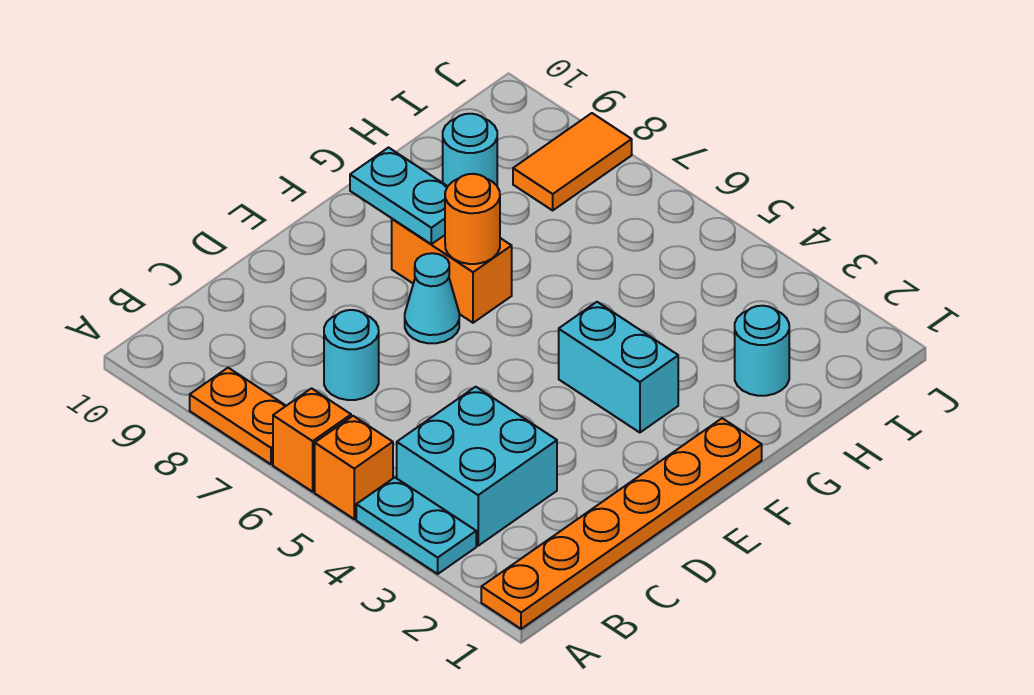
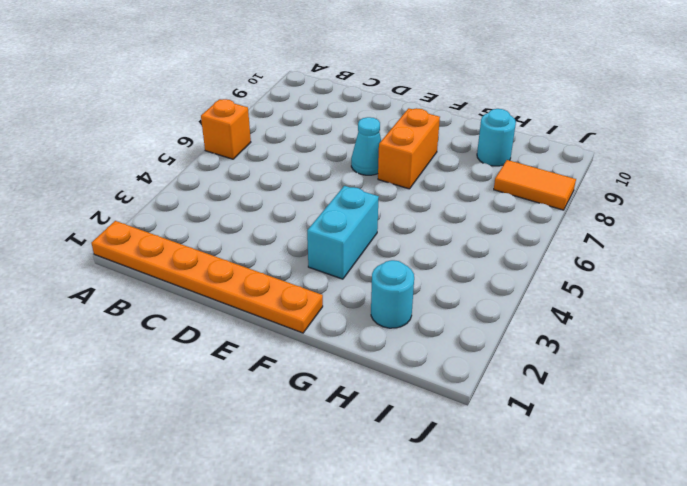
none -> cyan 1x2 plate [356,477,476,574]
none -> orange 1x1 brick [315,416,393,519]
none -> orange 1x2 plate [190,368,286,464]

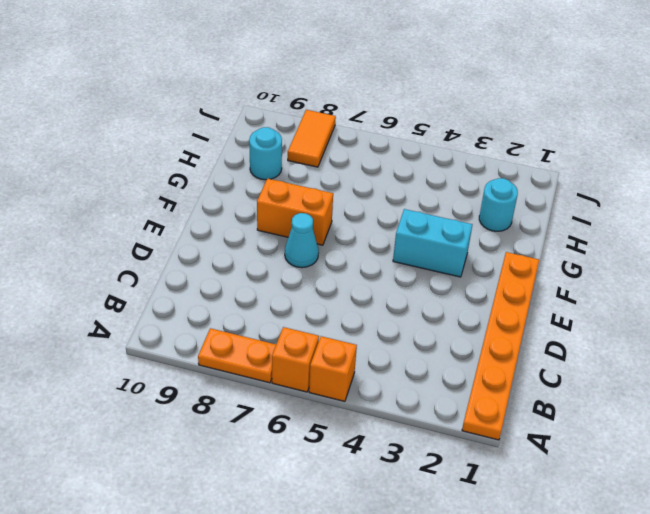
none -> cyan 1x2 plate [356,477,476,574]
none -> cyan 2x2 brick [397,387,557,546]
none -> cyan 1x1 round brick [324,310,379,400]

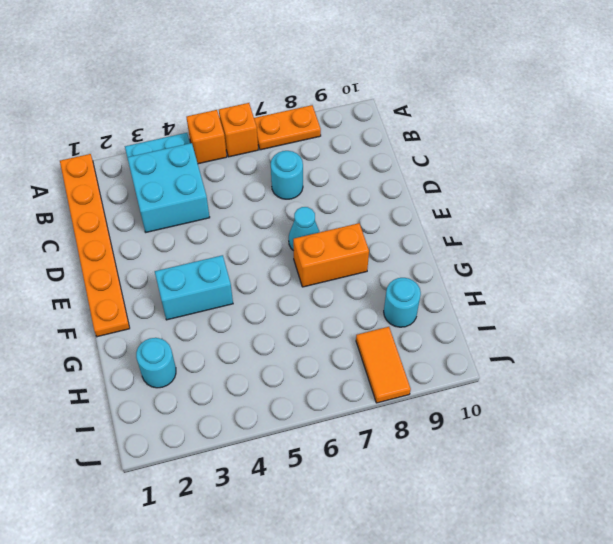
none -> orange 1x1 round brick [445,174,500,264]
none -> cyan 1x2 plate [350,148,448,244]

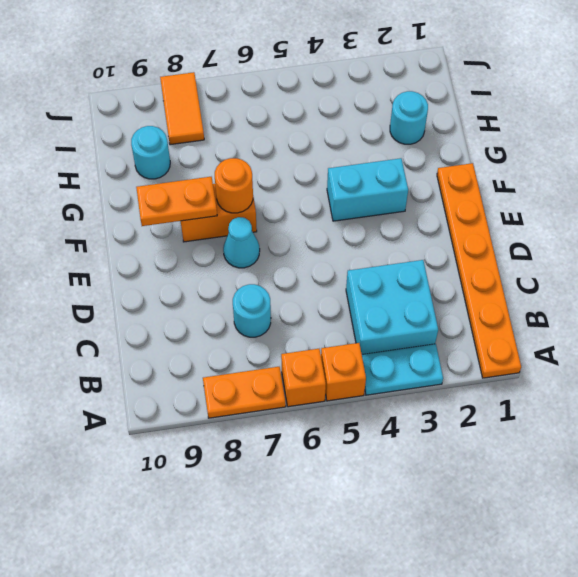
orange 1x2 plate [136,177,217,226] -> cyan 1x2 plate [350,148,448,244]

